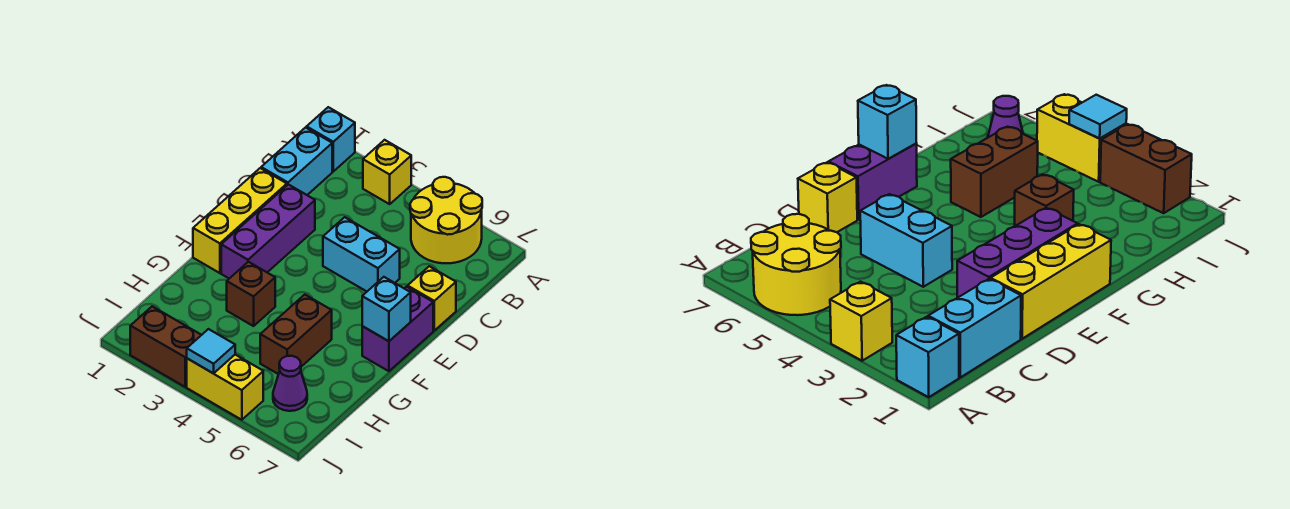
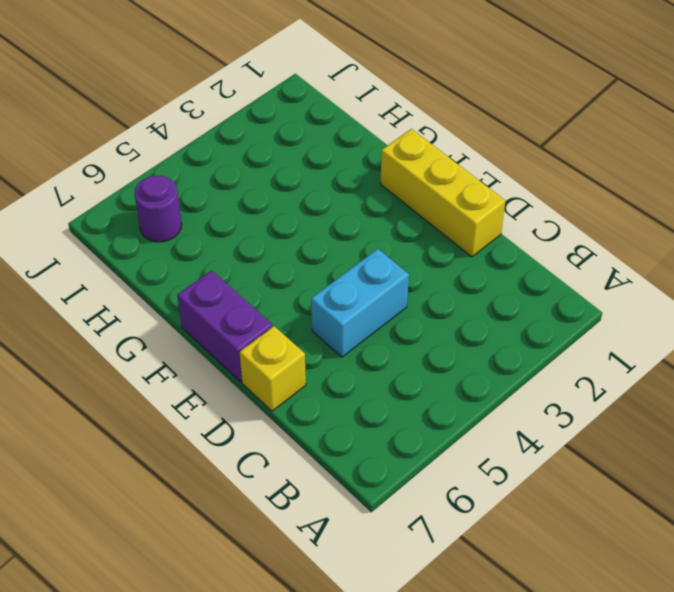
purple 1x1 round brick [134,175,182,242] -> purple 1x1 cone [273,356,307,411]
none -> cyan 1x1 brick [307,107,355,171]
none -> yellow 1x1 brick [363,140,411,204]
none -> yellow 2x2 round brick [410,177,482,263]

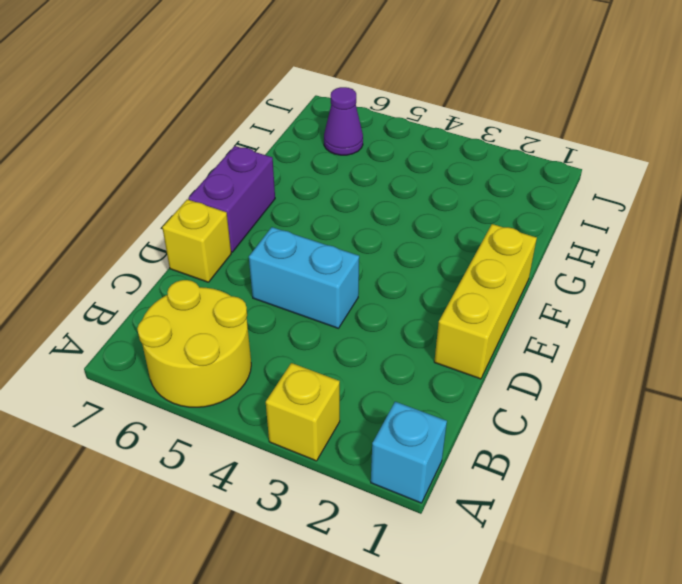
none -> cyan 1x2 brick [261,128,332,195]
none -> purple 1x3 brick [221,184,315,279]
none -> brown 1x1 brick [227,262,275,326]

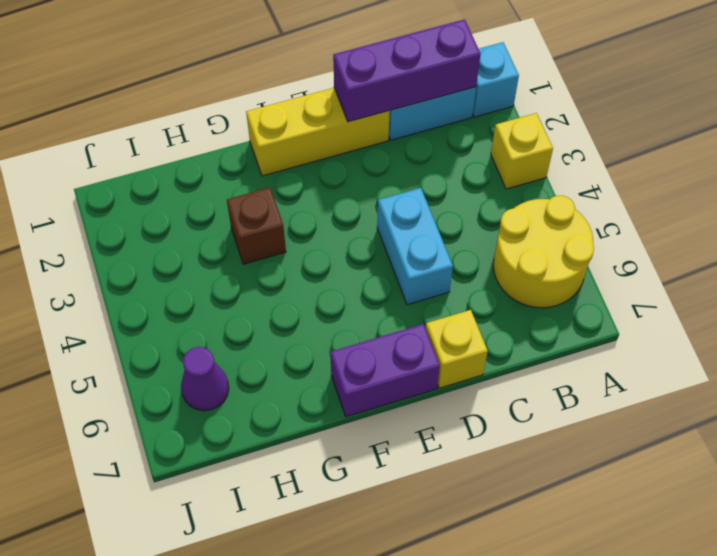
purple 1x3 brick [333,19,480,122] -> purple 1x3 brick moved to [221,184,315,279]
none -> brown 1x2 brick [260,295,332,374]
none -> brown 1x2 brick [130,306,201,387]
none -> yellow 1x2 brick [187,355,263,420]

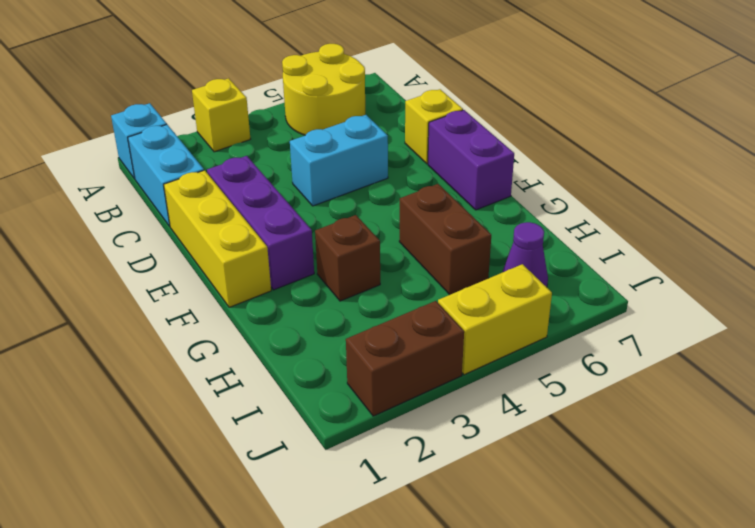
none -> cyan 1x1 brick [362,277,411,341]
none -> cyan 1x1 tile [187,329,235,373]

